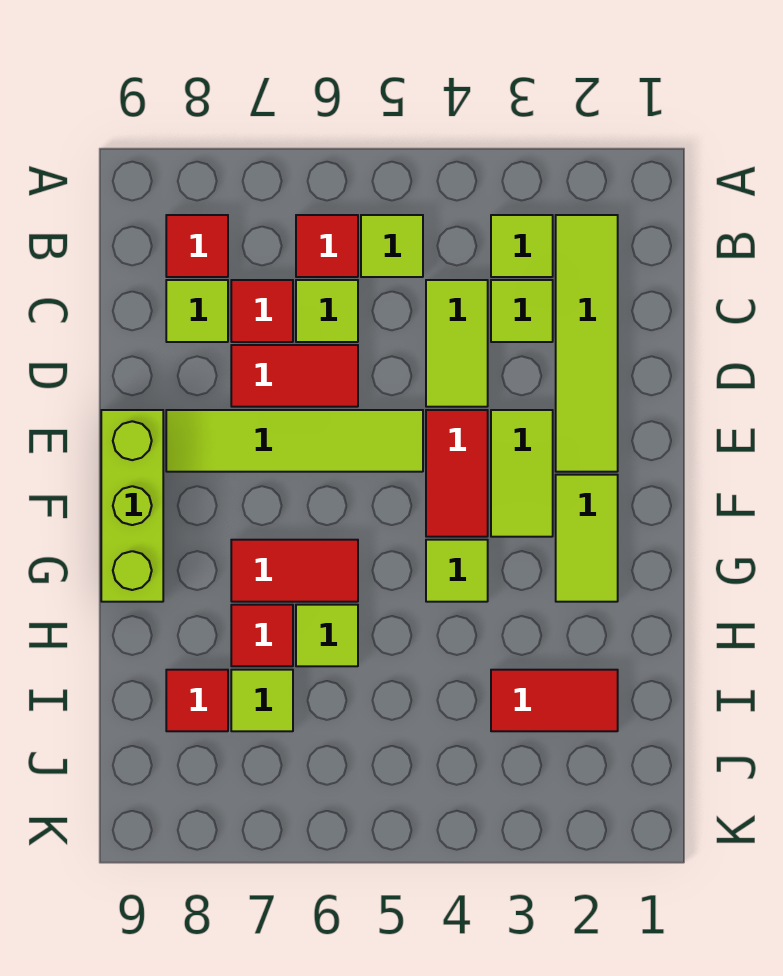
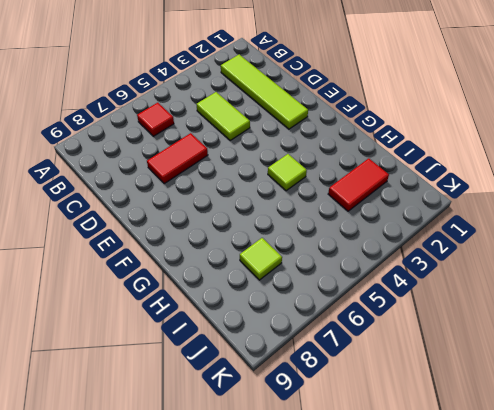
none -> lime 1x1 tile [491,215,553,277]
none -> lime 1x1 tile [361,215,423,277]
none -> red 1x1 tile [166,215,228,277]

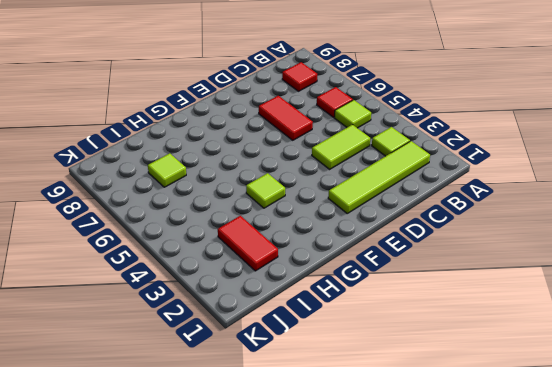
none -> lime 1x1 tile [491,280,553,342]
none -> lime 1x1 tile [296,280,358,342]
none -> red 1x1 tile [231,280,293,342]

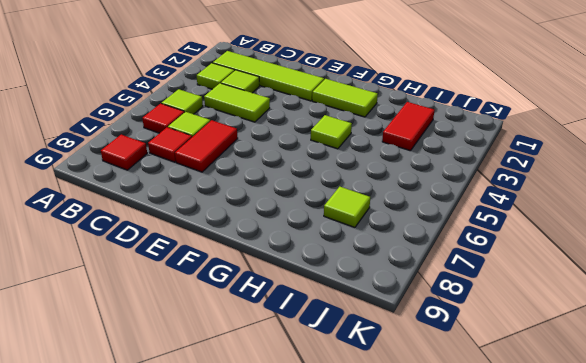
none -> lime 1x1 tile [166,280,228,342]
none -> lime 1x2 tile [491,410,553,537]
none -> red 1x2 tile [426,410,488,537]

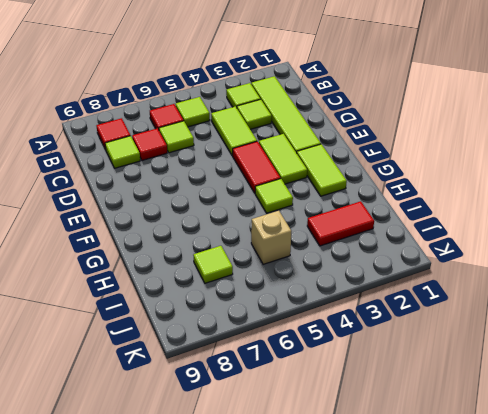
tan 1x1 brick [251,211,291,264] -> none
none -> red 1x2 tile [231,345,358,407]
none -> lime 1x4 tile [166,410,423,472]
none -> lime 1x3 brick [101,410,163,602]

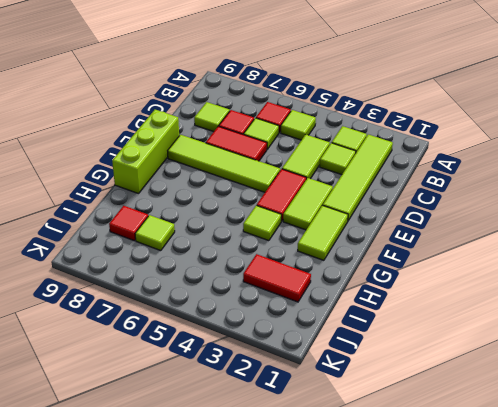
none -> red 1x1 tile [166,215,228,277]
none -> red 1x2 tile [231,540,358,602]
none -> lime 1x1 tile [296,605,358,666]

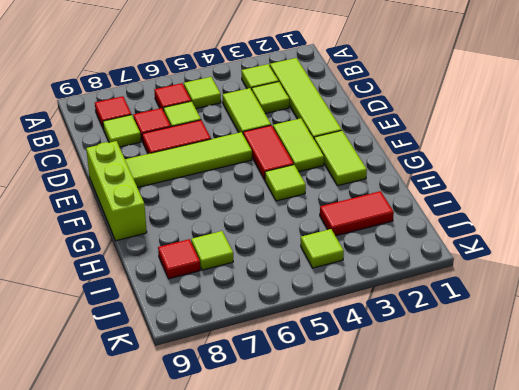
lime 1x1 tile [301,229,344,268] -> lime 1x1 tile moved to [296,605,358,666]
none -> red 1x2 tile [231,540,358,602]
none -> red 1x1 tile [231,605,293,666]

